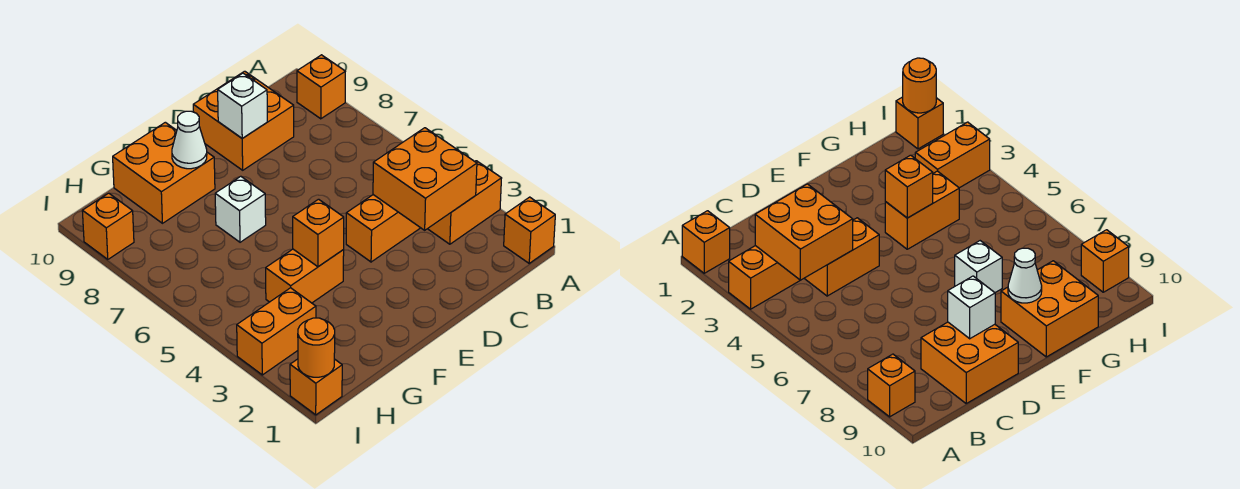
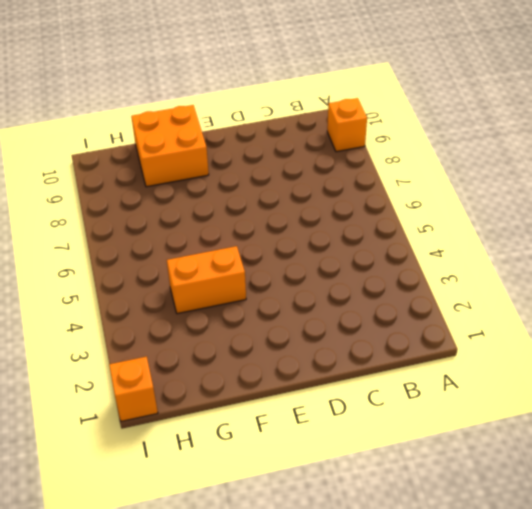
none -> orange 1x1 brick [504,197,555,263]
none -> orange 1x2 brick [428,161,502,244]
none -> orange 1x2 brick [346,195,420,262]

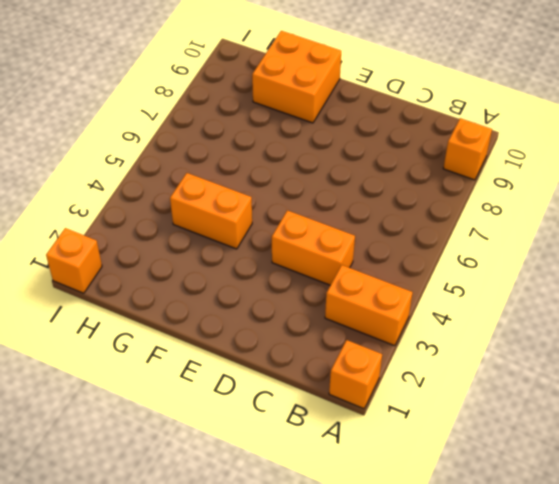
none -> orange 2x2 brick [193,71,294,170]
none -> white 1x1 brick [215,176,266,242]
none -> orange 1x2 brick [237,288,316,375]

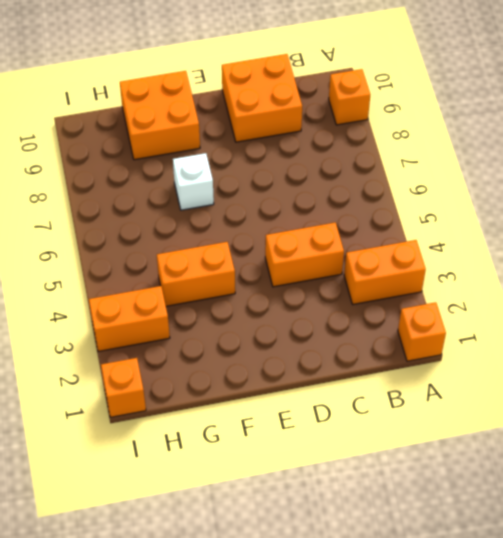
none -> orange 1x1 brick [82,193,134,259]
none -> orange 2x2 brick [373,128,477,230]
none -> white 1x1 brick [218,73,267,138]

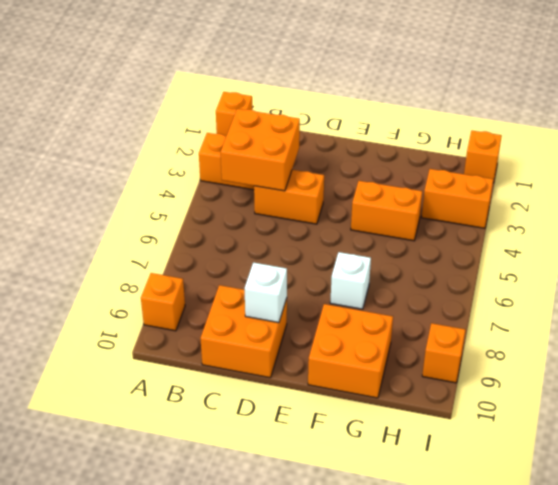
none -> orange 1x1 brick [293,199,344,267]
none -> white 1x1 cone [172,111,207,169]
none -> orange 1x1 round brick [298,318,335,377]

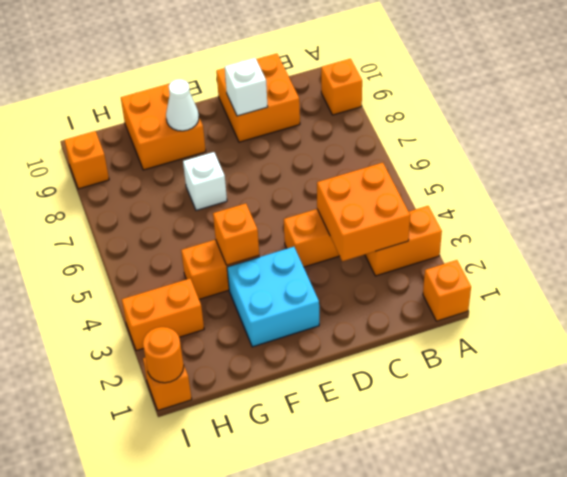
cyan 2x2 brick [227,247,319,347] -> none

